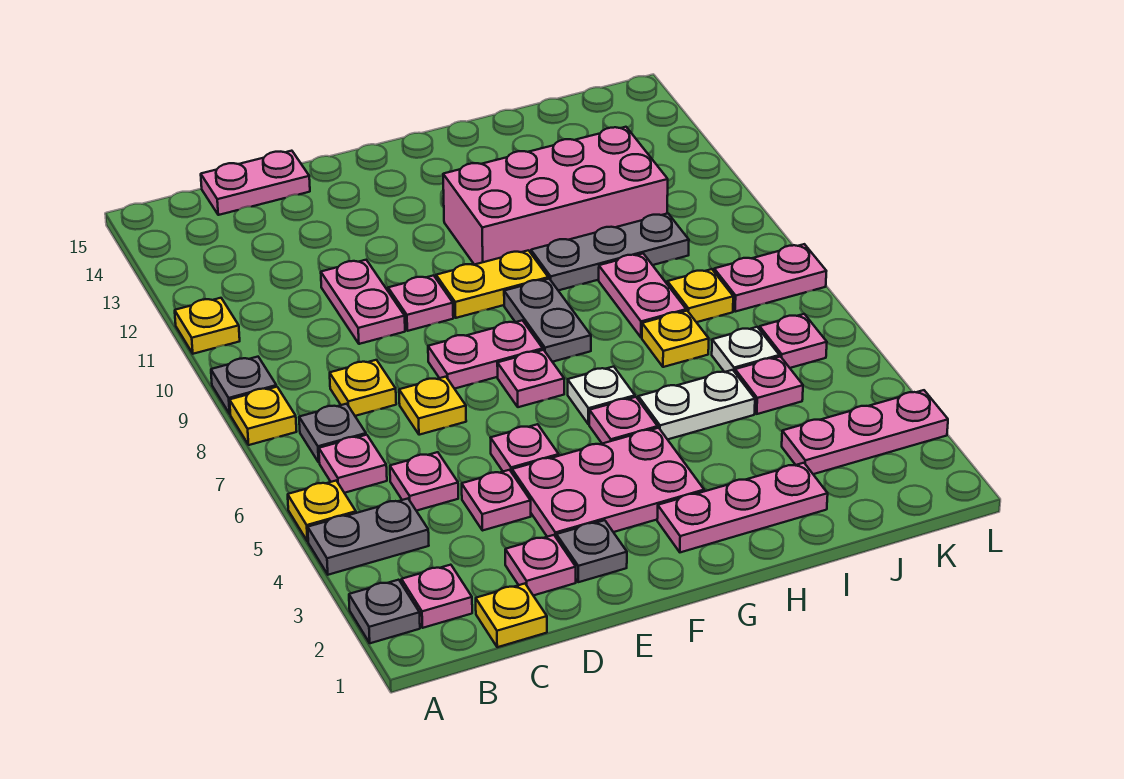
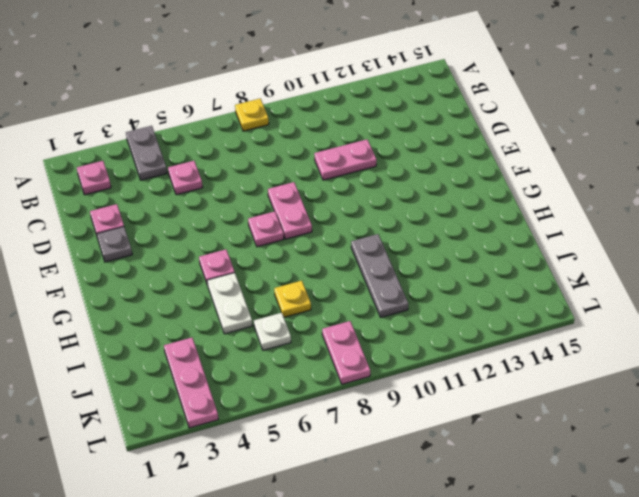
none -> grey 1x1 plate [349,580,420,643]
none -> yellow 1x1 plate [288,481,356,541]
none -> grey 1x1 plate [211,357,276,414]
none -> yellow 1x1 plate [175,298,240,354]

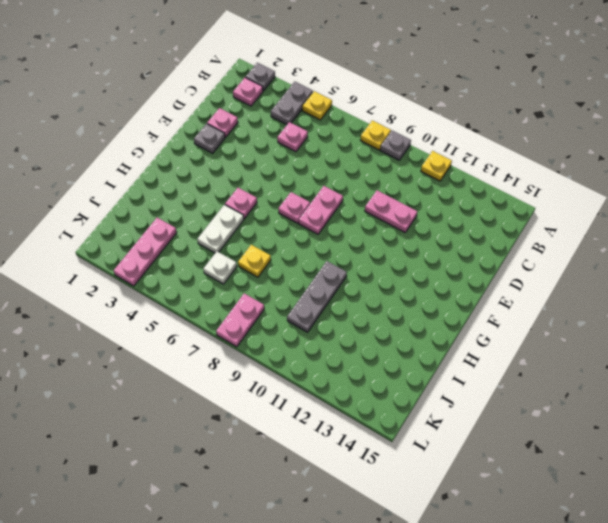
none -> pink 1x1 plate [319,435,387,493]
none -> grey 1x1 plate [299,404,366,462]
none -> yellow 1x1 plate [476,584,547,647]
none -> yellow 1x1 plate [330,360,396,416]

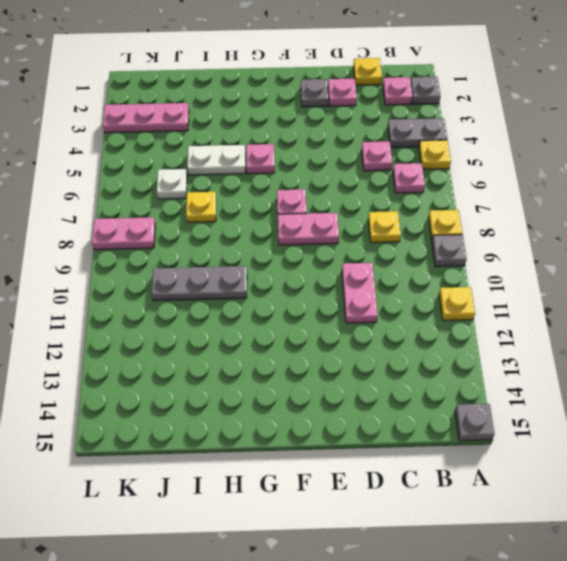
grey 1x1 plate [455,404,494,441] -> grey 1x1 plate moved to [299,404,366,462]
none -> pink 1x2 plate [201,151,310,215]
none -> pink 1x1 plate [462,470,531,531]
none -> yellow 1x1 plate [399,377,466,435]
none -> pink 2x3 plate [512,428,704,538]

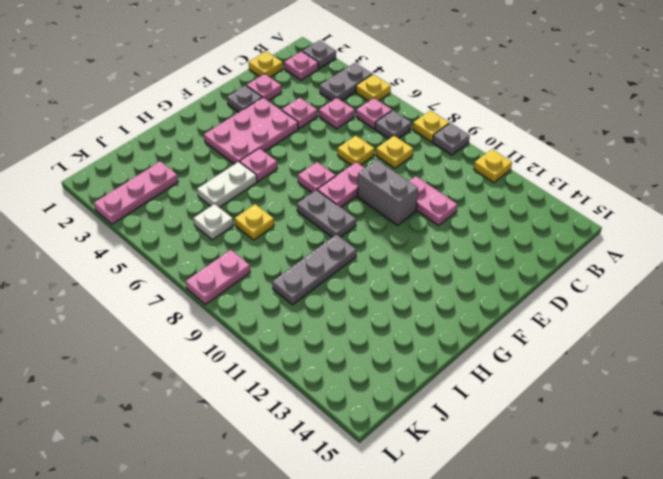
grey 1x2 brick [357,160,418,225] -> pink 1x1 plate [388,275,453,331]
none -> pink 1x2 plate [201,151,310,215]
none -> pink 1x1 plate [491,424,559,472]
none -> yellow 1x2 plate [436,250,548,318]
none -> pink 1x3 plate [657,463,828,552]

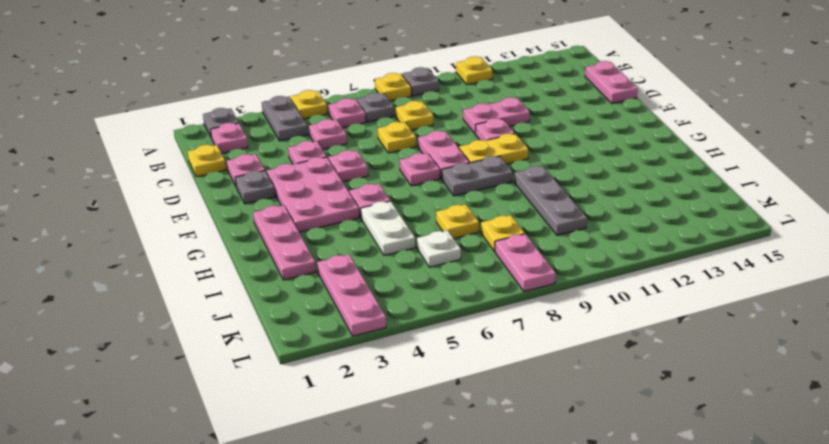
yellow 1x2 plate [459,134,528,164] -> yellow 1x2 plate turned to [436,250,548,318]
none -> white 1x1 plate [568,367,635,424]
none -> pink 2x4 brick [443,127,668,265]
none -> pink 1x2 plate [599,254,686,337]
none -> pink 1x1 plate [735,357,803,414]

